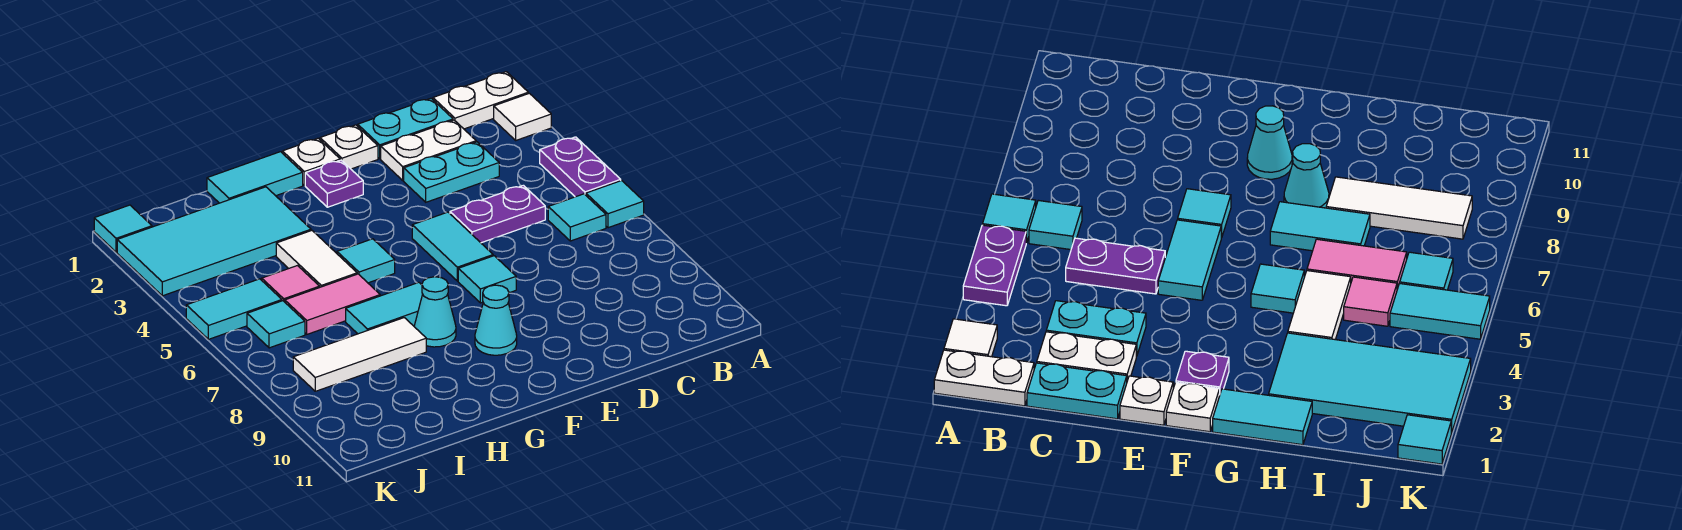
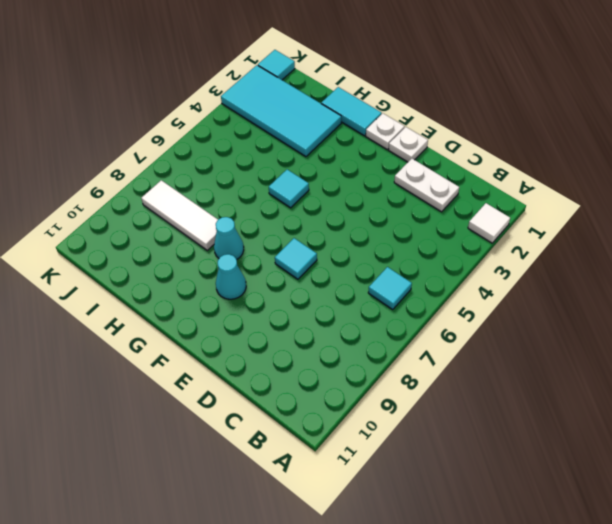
none -> white 1x2 plate [433,72,528,129]
none -> purple 1x2 plate [540,137,621,197]
none -> cyan 1x1 tile [586,181,644,228]

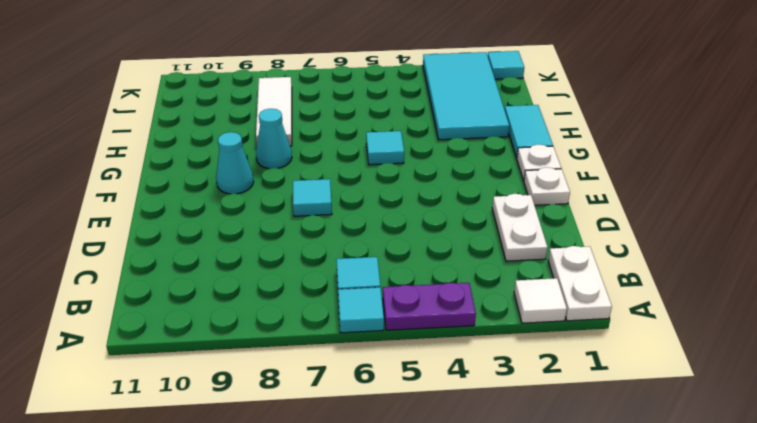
none -> cyan 1x2 plate [358,98,453,159]
none -> cyan 1x2 plate [404,142,499,202]
none -> purple 1x2 plate [450,185,545,243]

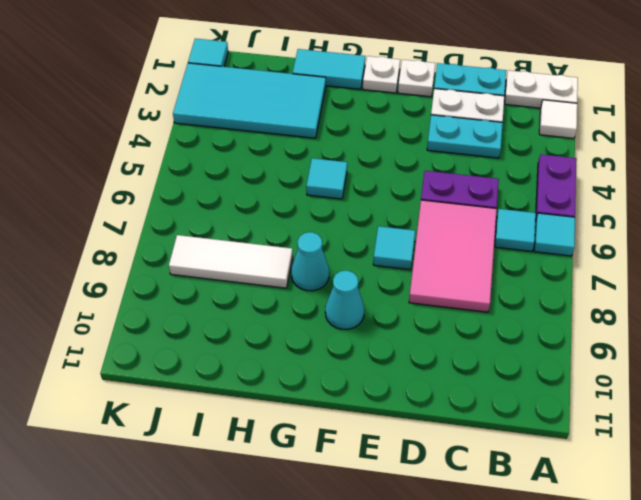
pink 2x3 tile [409,200,497,312] -> none
none -> cyan 1x2 tile [412,212,493,281]
none -> purple 1x1 plate [305,160,363,207]
none -> cyan 1x2 tile [346,282,422,334]

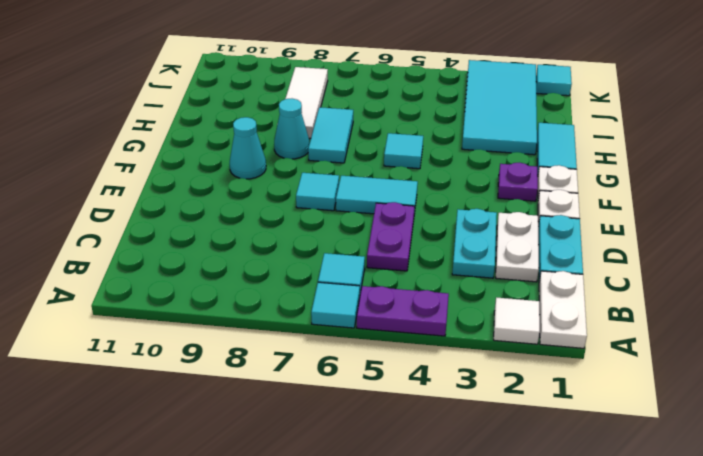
none -> white 1x2 tile [276,231,357,287]
none -> pink 1x2 tile [285,274,380,334]
none -> pink 1x1 tile [262,266,320,302]

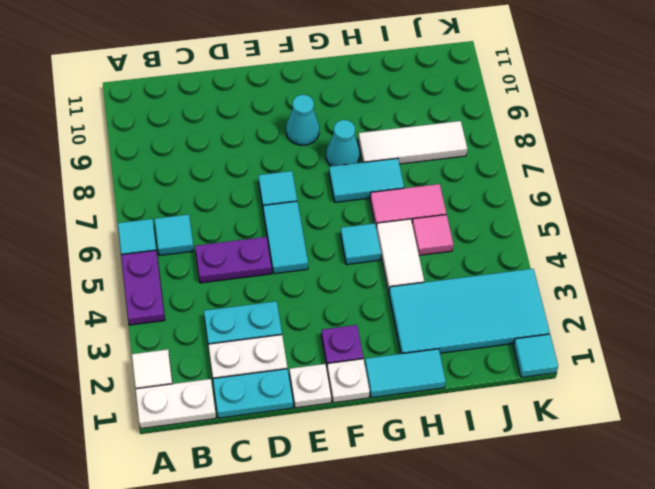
none -> cyan 1x2 tile [186,279,282,339]
none -> cyan 1x1 tile [247,301,305,348]

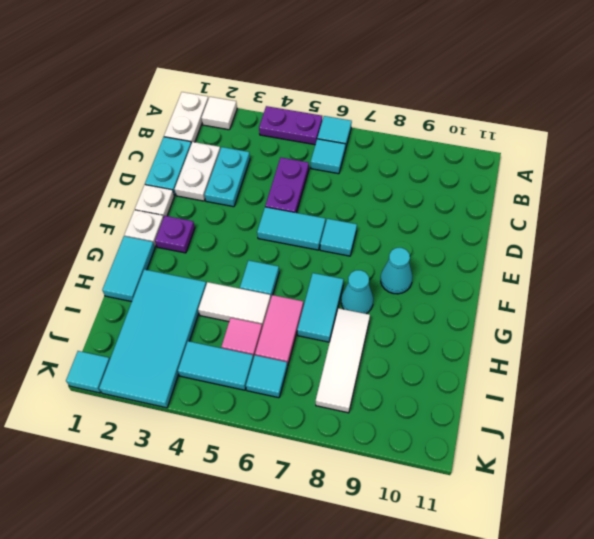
cyan 1x2 tile [178,341,254,390] -> cyan 1x2 tile turned to [186,279,282,339]

